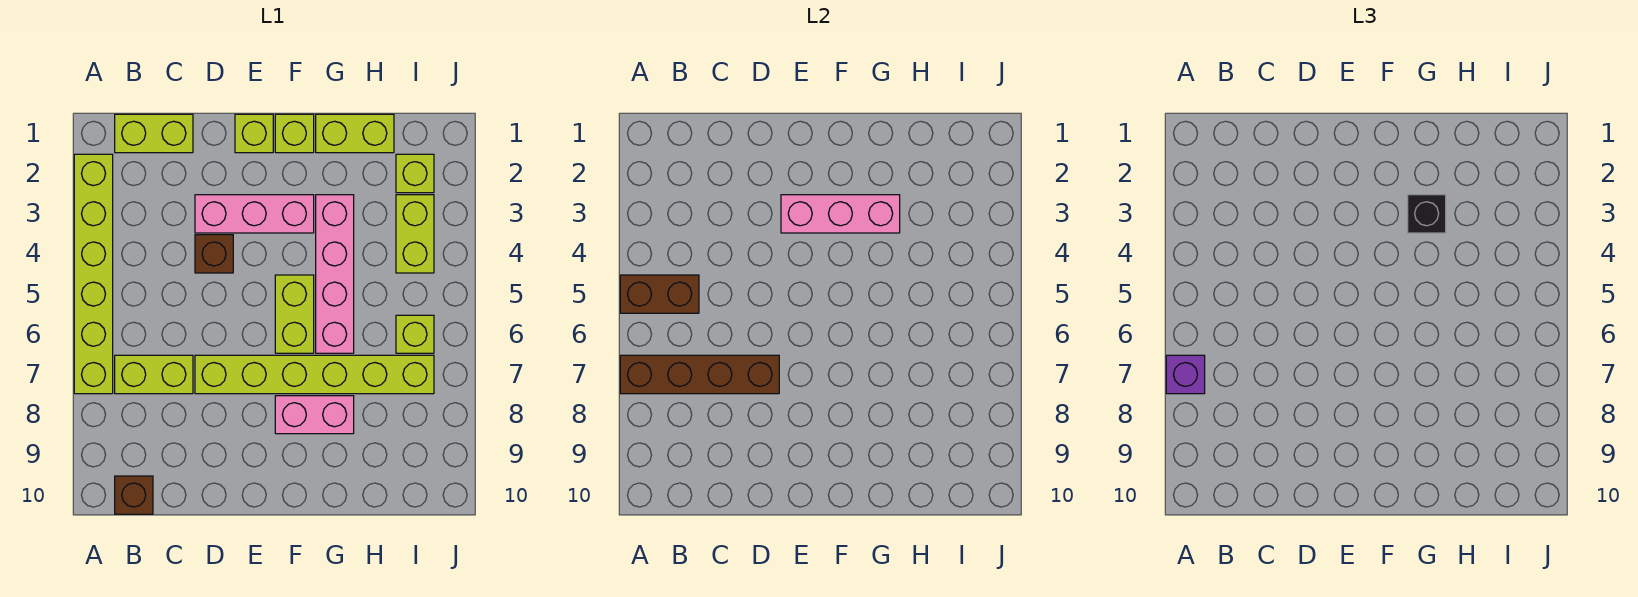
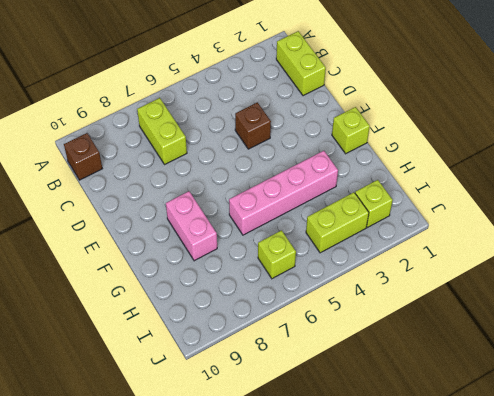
none -> lime 1x6 brick [74,154,113,394]
none -> pink 1x3 brick [195,195,314,233]
none -> lime 1x6 brick [195,355,434,394]

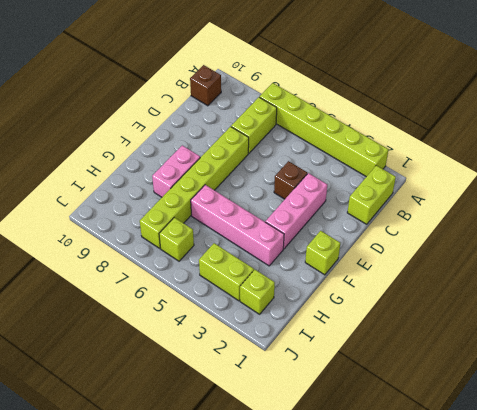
none -> lime 1x1 brick [235,114,273,153]
none -> lime 1x2 brick [275,275,314,353]
none -> lime 1x2 brick [316,114,394,153]

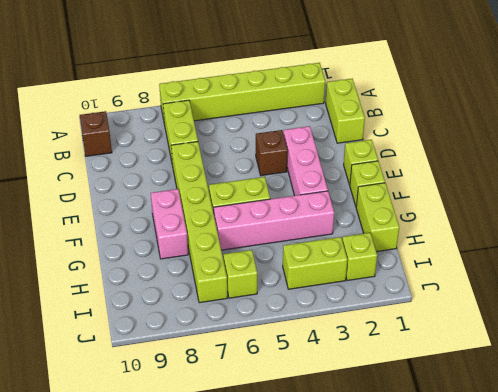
none -> brown 1x2 brick [620,275,699,313]
none -> brown 1x4 brick [620,355,779,394]
none -> pink 1x3 brick [781,195,900,233]

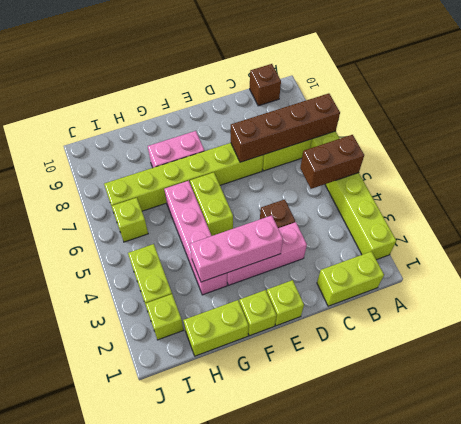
none -> purple 1x1 brick [1166,355,1205,394]
none -> black 1x1 brick [1408,195,1446,233]

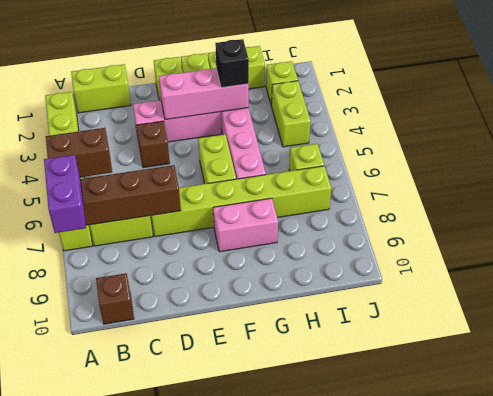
purple 1x2 brick [44,155,86,233] -> purple 1x1 brick [1166,355,1205,394]

